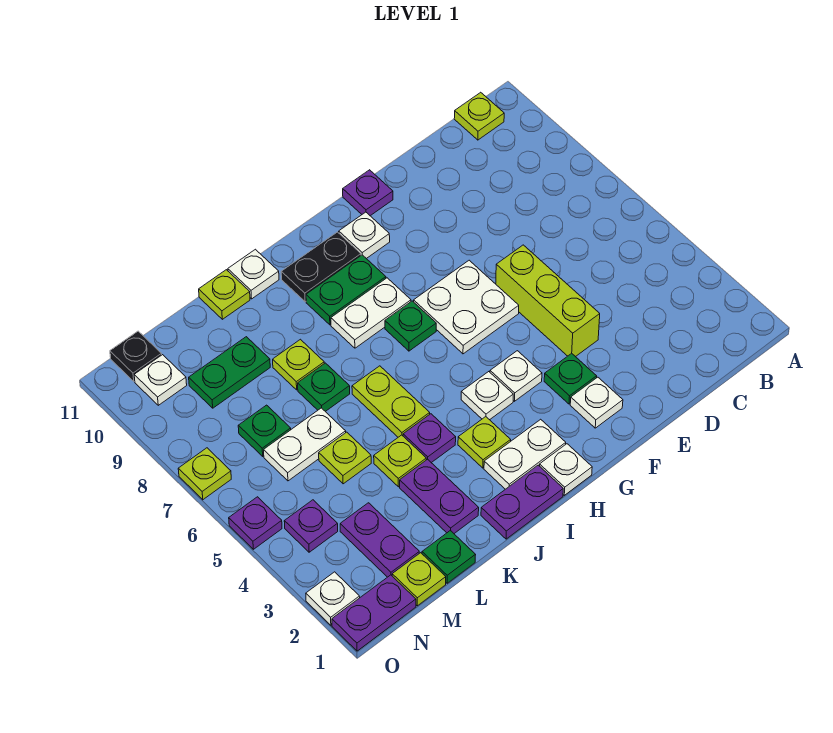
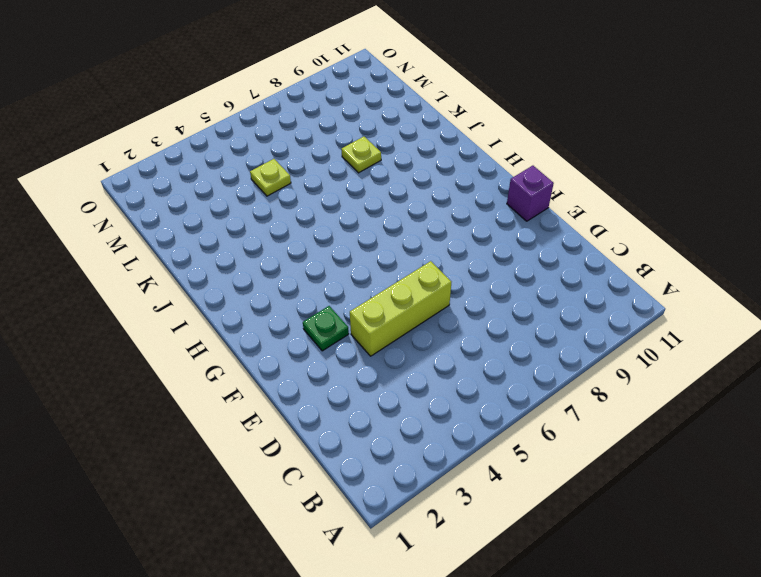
purple 1x1 brick [507,166,554,221] -> purple 1x1 plate [343,170,393,216]
none -> lime 1x1 plate [454,92,504,140]
none -> white 1x1 plate [570,377,623,428]
none -> white 2x2 plate [414,260,519,354]
none -> white 1x1 plate [490,351,542,401]

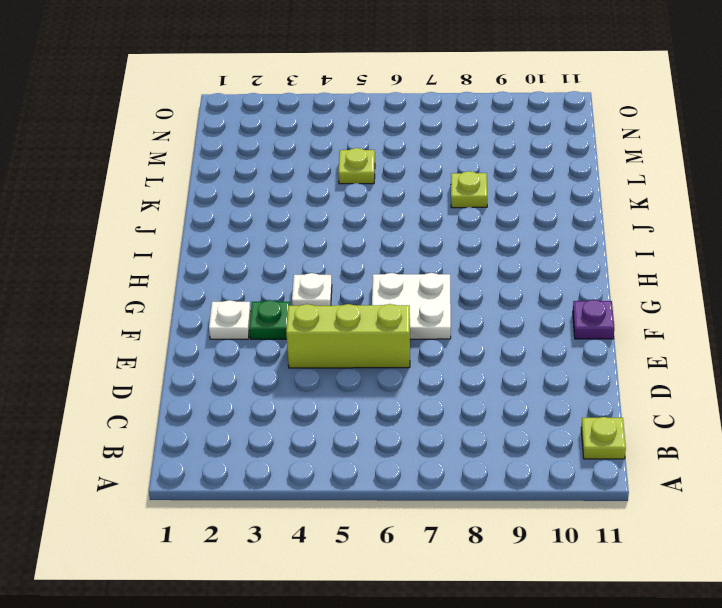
none -> white 1x1 plate [339,212,390,259]
none -> white 1x1 plate [540,444,592,495]
none -> white 1x2 plate [484,419,566,489]
none -> white 1x1 plate [461,372,513,420]

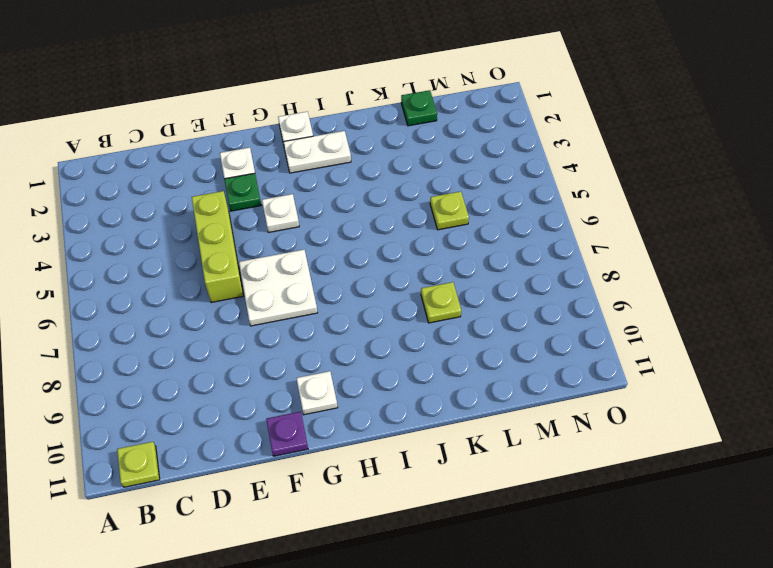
none -> white 1x1 plate [461,372,513,420]
none -> green 1x1 plate [385,301,436,351]
none -> white 1x2 plate [331,278,411,348]
none -> green 1x2 plate [306,255,386,325]

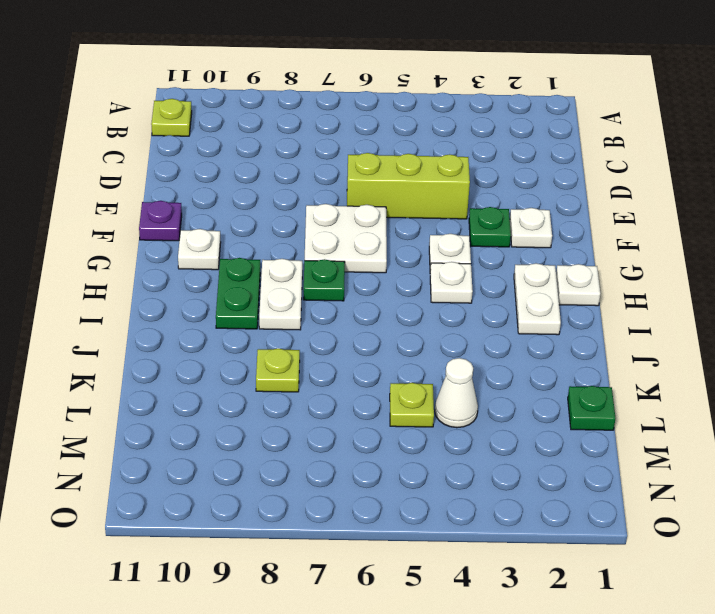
white 1x1 cone [435,358,478,428] -> none
none -> black 1x2 plate [281,232,361,302]
none -> purple 1x2 plate [481,465,563,539]
none -> lime 1x1 plate [458,417,511,468]
none -> purple 1x1 plate [403,414,456,463]

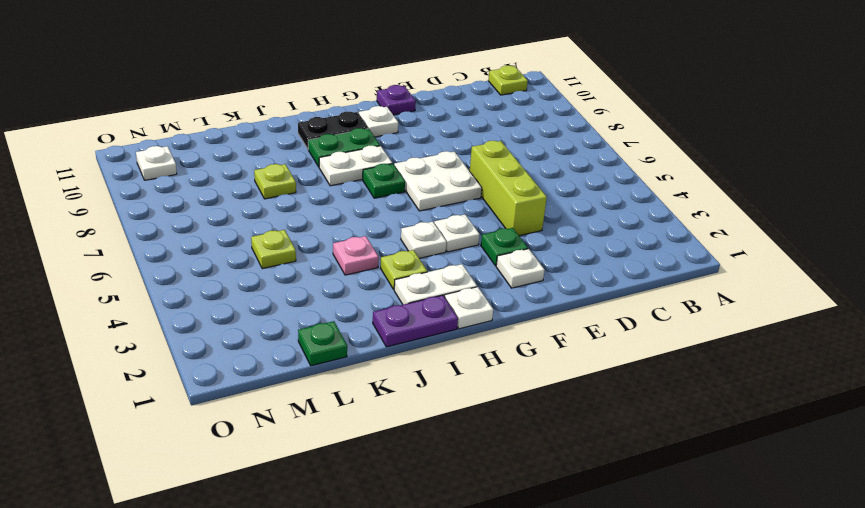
pink 1x1 plate [333,236,379,275] -> purple 1x1 plate [403,414,456,463]
none -> lime 1x2 plate [352,366,430,437]
none -> white 1x1 plate [228,249,279,299]
none -> purple 1x2 plate [400,459,479,533]
none -> lime 1x1 plate [374,435,426,487]

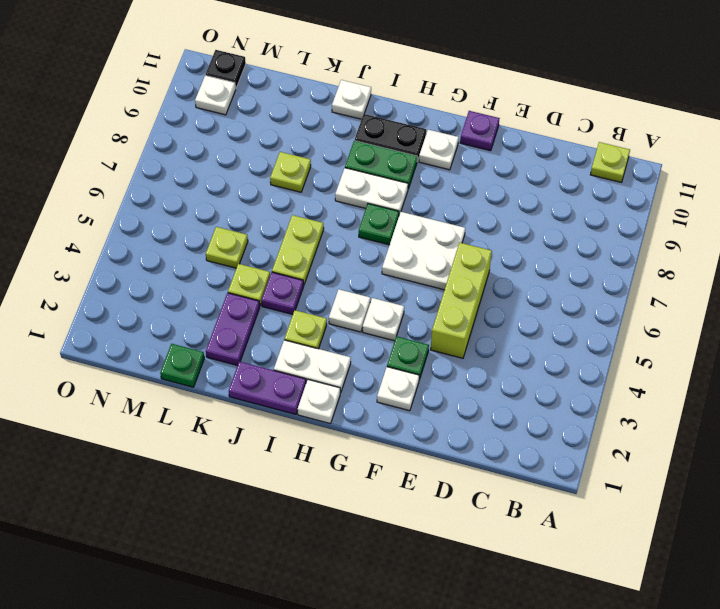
none -> green 1x1 plate [298,363,350,412]
none -> lime 1x1 plate [199,270,250,319]
none -> white 1x2 plate [264,408,346,481]
none -> green 1x2 plate [189,337,270,408]

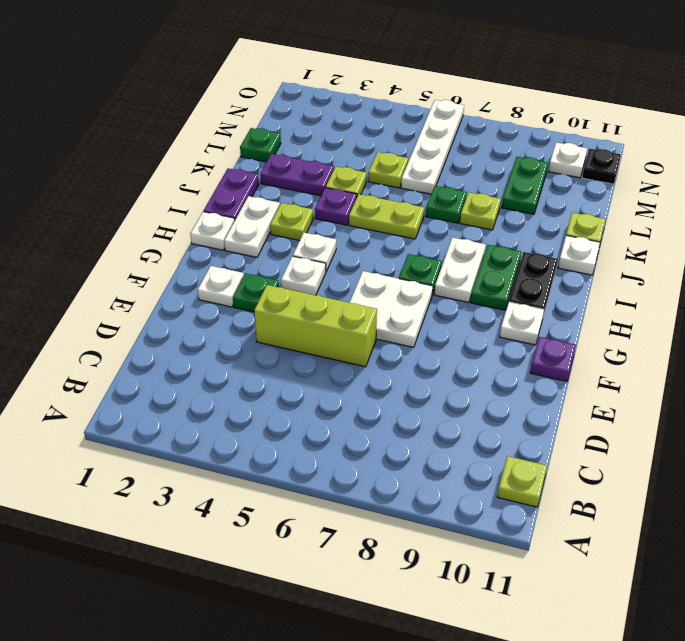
white 1x4 plate [401,100,464,194] -> white 1x2 plate [264,408,346,481]
none -> lime 1x1 plate [392,553,446,606]
none -> purple 1x2 plate [340,503,419,577]
none -> green 1x1 plate [238,405,291,456]
none -> purple 1x2 plate [332,575,416,651]

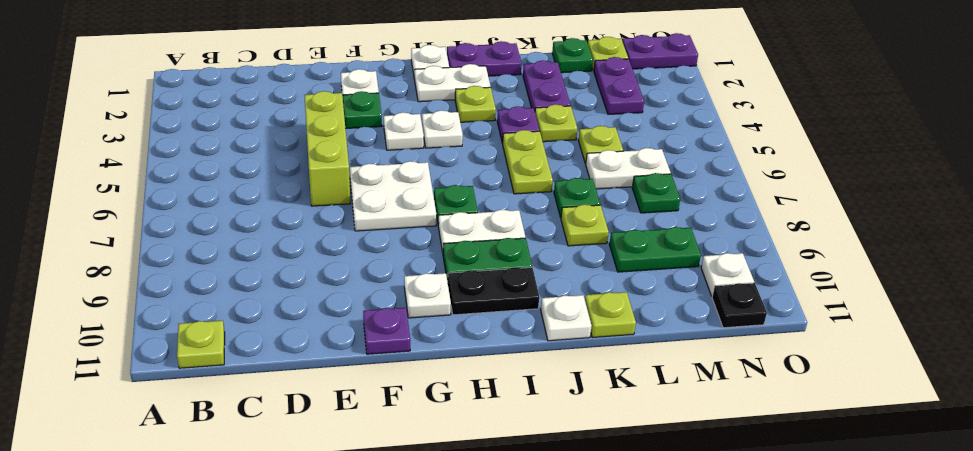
none -> purple 1x1 plate [284,500,338,552]
none -> white 1x1 plate [306,572,360,625]
none -> purple 1x1 plate [229,497,282,549]
none -> lime 1x1 plate [178,448,231,500]

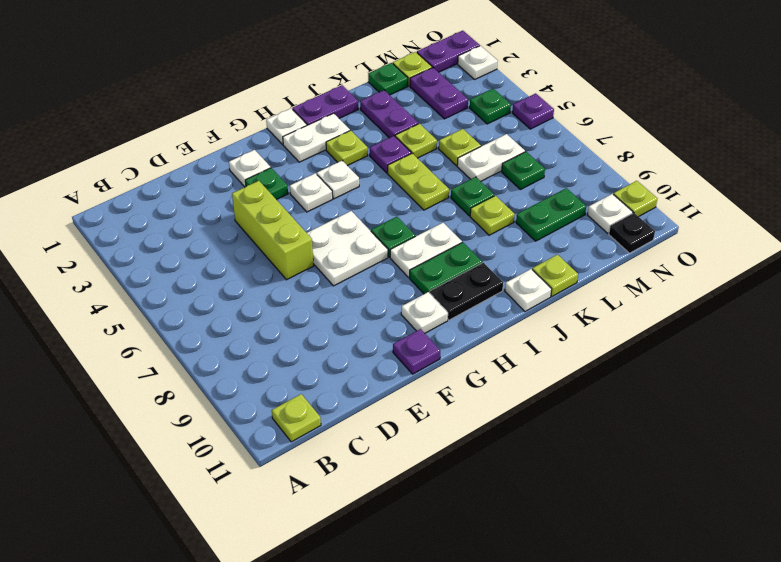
green 1x1 plate [470,89,511,124] -> purple 1x1 plate [284,500,338,552]
lime 1x1 plate [613,181,657,217] -> lime 1x1 plate moved to [178,448,231,500]

